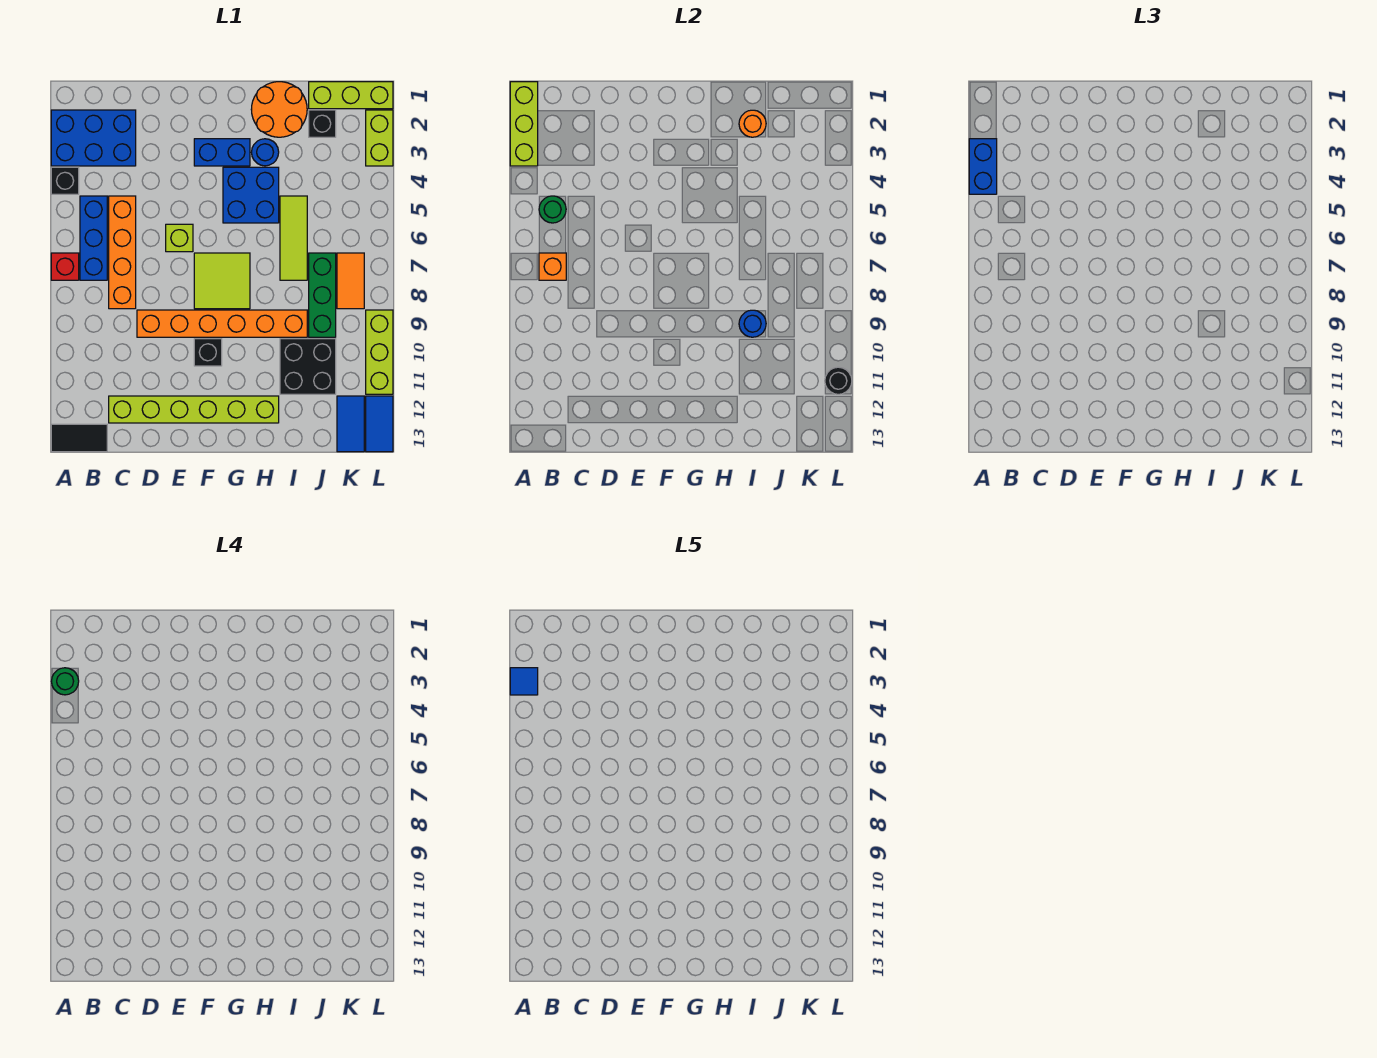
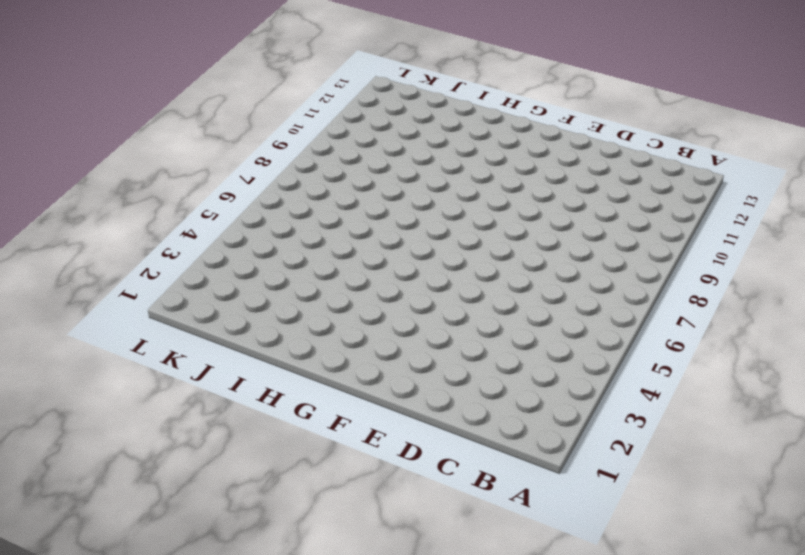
none -> blue 2x3 brick [51,110,136,166]
none -> black 1x1 brick [51,167,79,194]
none -> red 1x1 brick [51,253,79,280]
none -> black 1x2 tile [51,424,107,452]

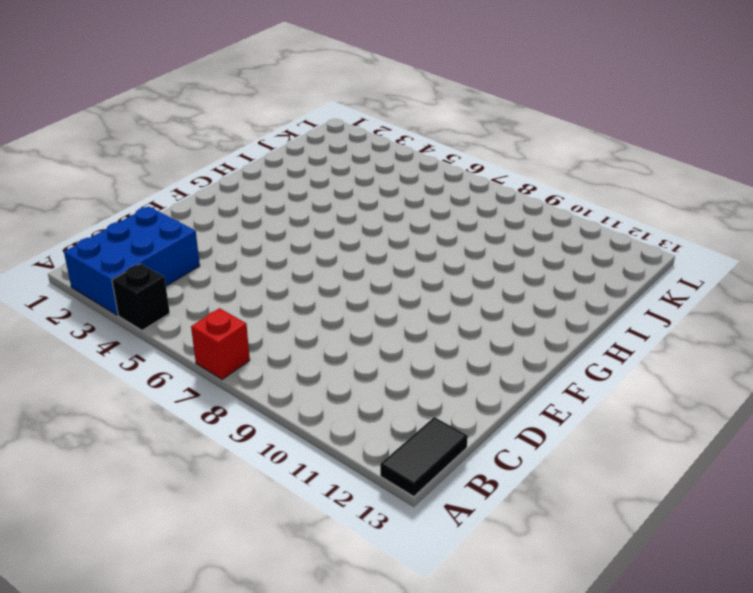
none -> blue 1x3 brick [80,196,107,280]
none -> orange 1x4 brick [109,196,136,309]
none -> lime 1x6 brick [109,396,279,423]
none -> orange 1x6 brick [137,310,307,337]

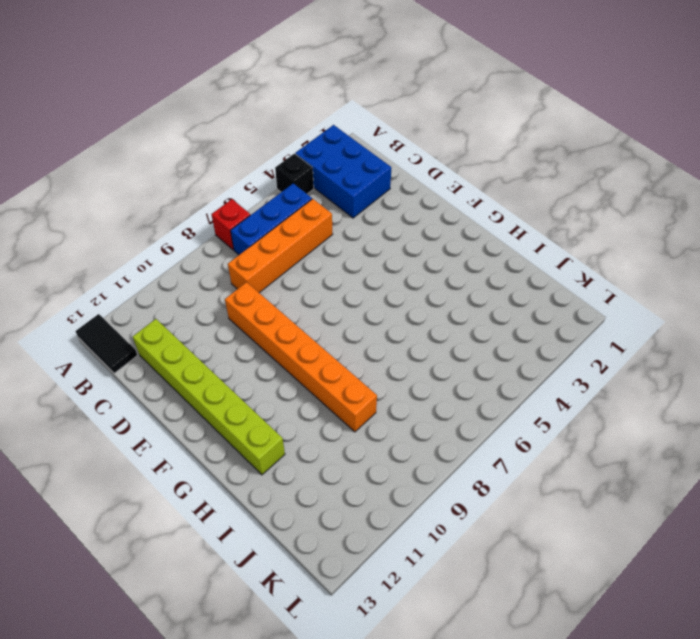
none -> lime 1x1 brick [166,224,193,252]
none -> blue 1x2 brick [194,139,250,166]
none -> lime 2x2 tile [194,253,250,309]
none -> black 1x1 brick [194,339,222,366]

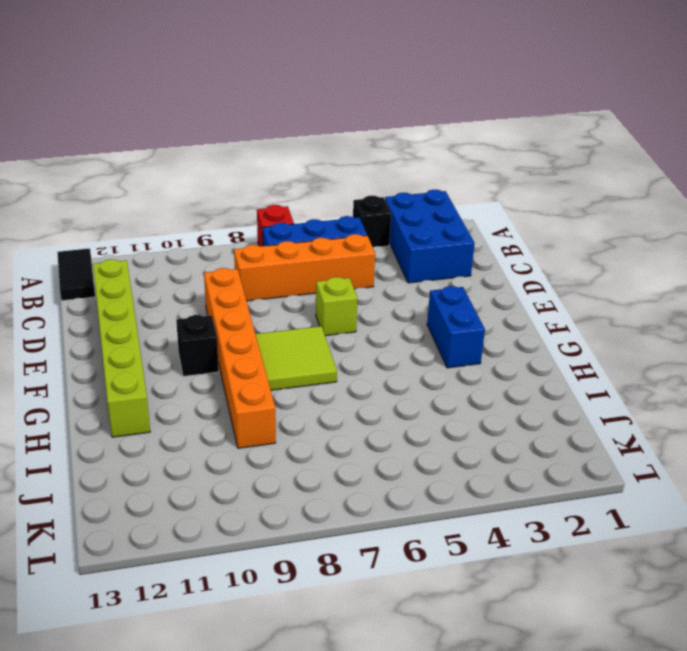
none -> blue 2x2 brick [223,167,279,223]
none -> orange 2x2 round brick [251,82,307,137]
none -> blue 1x1 round brick [251,139,279,166]
none -> lime 1x3 tile [280,196,307,280]

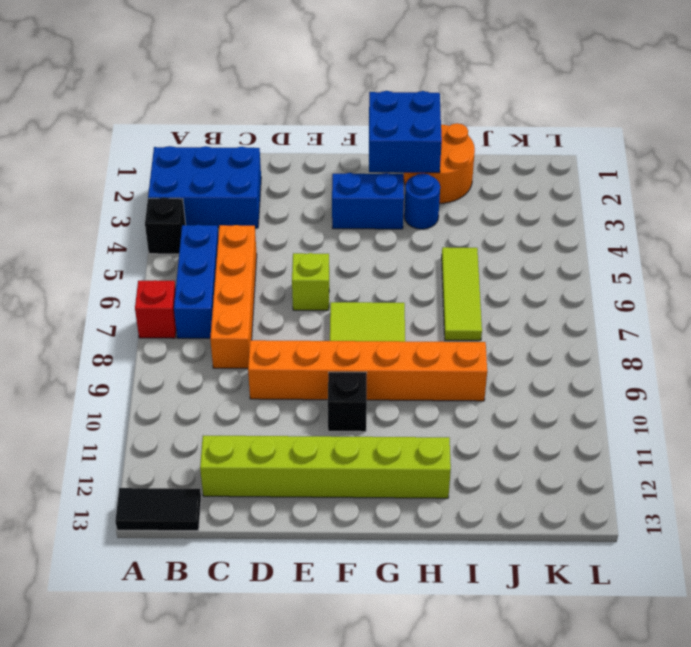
blue 2x2 brick [369,91,442,173] -> blue 2x2 brick moved to [223,167,279,223]
none -> black 2x2 brick [280,339,336,394]
none -> lime 1x3 brick [309,82,393,109]
none -> black 1x1 brick [309,110,336,137]
none -> green 1x3 brick [309,253,336,337]

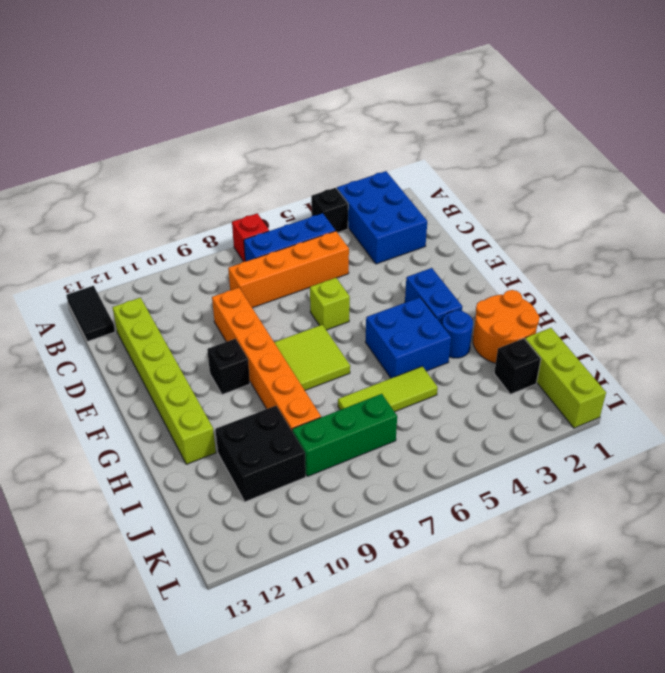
none -> orange 1x2 tile [337,253,364,309]
none -> blue 1x2 tile [337,396,364,452]
none -> lime 1x2 brick [366,110,393,166]
none -> lime 1x3 brick [366,310,393,394]

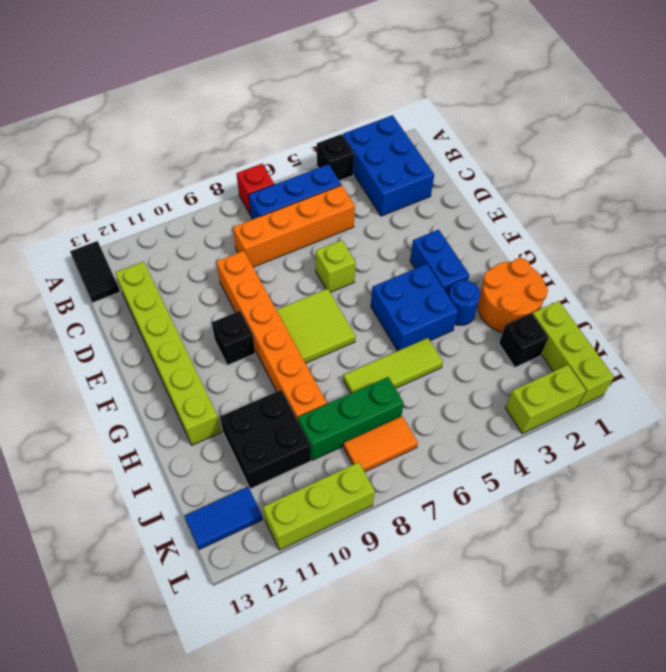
none -> blue 1x2 tile [366,396,393,452]
none -> lime 1x3 brick [510,82,538,166]
none -> green 1x1 round brick [539,196,566,223]
none -> orange 1x1 brick [539,253,566,280]

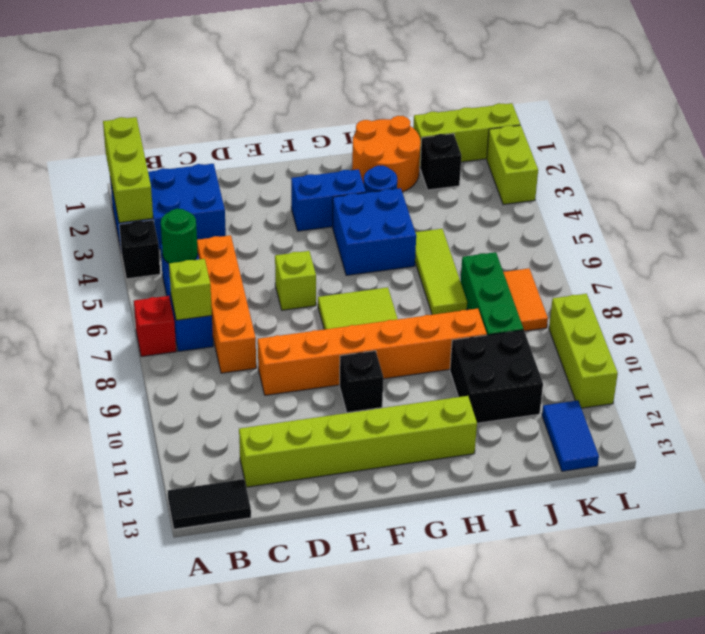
lime 1x1 brick [169,259,212,320] -> orange 1x1 brick [539,253,566,280]
none -> blue 1x2 tile [366,396,393,452]
none -> orange 1x1 round brick [739,110,766,137]
none -> blue 1x1 round brick [739,310,766,337]
none -> black 1x1 round brick [825,367,852,394]

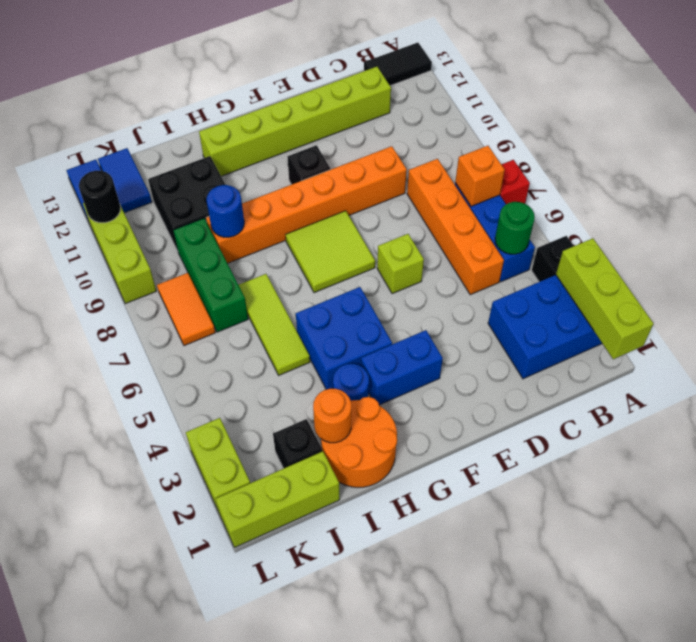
none -> blue 1x2 brick [969,139,997,194]
none -> green 1x1 round brick [51,668,79,695]
none -> blue 1x1 tile [510,668,538,695]

